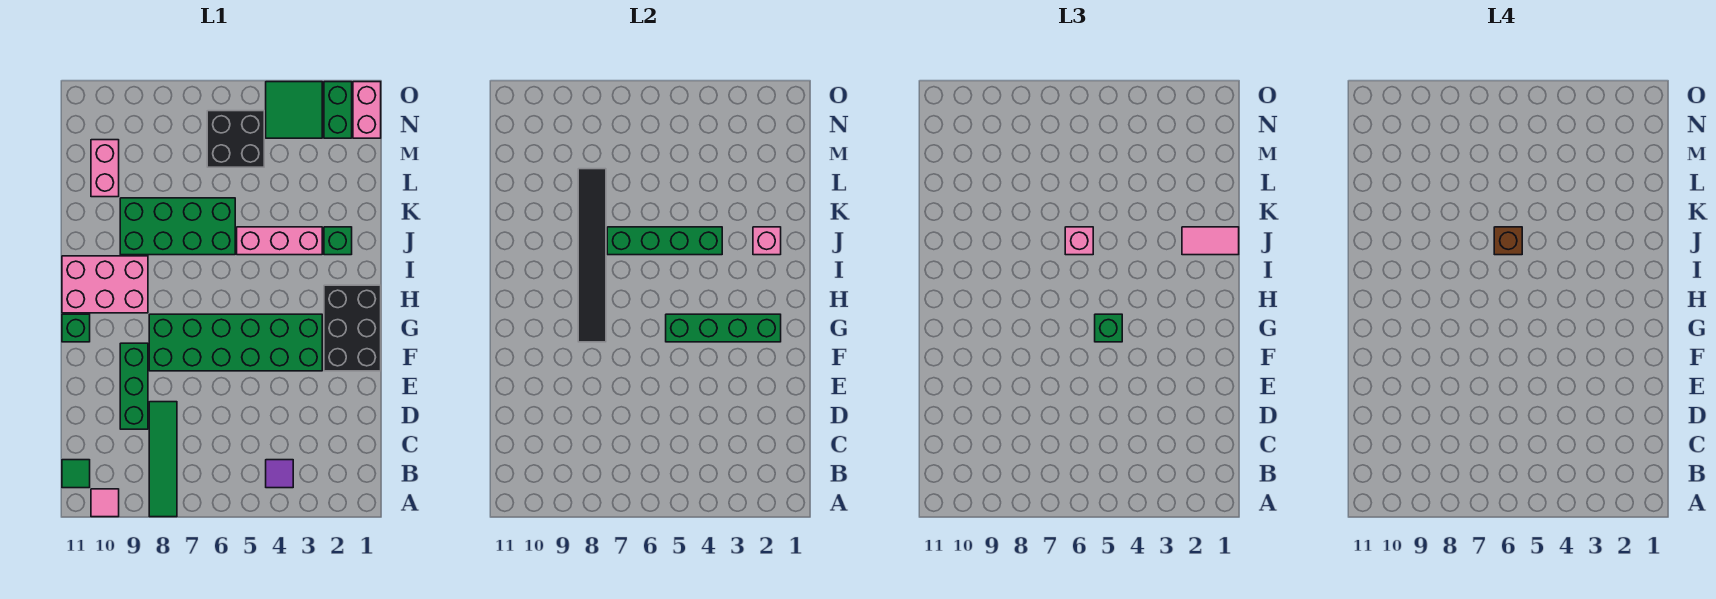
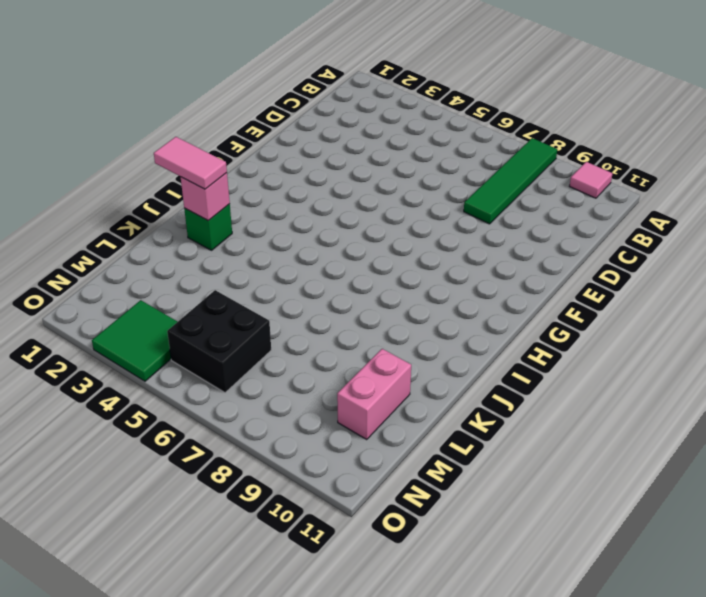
none -> purple 1x1 tile [266,460,293,488]
none -> green 1x1 tile [62,460,90,488]
none -> green 1x3 brick [120,343,148,429]

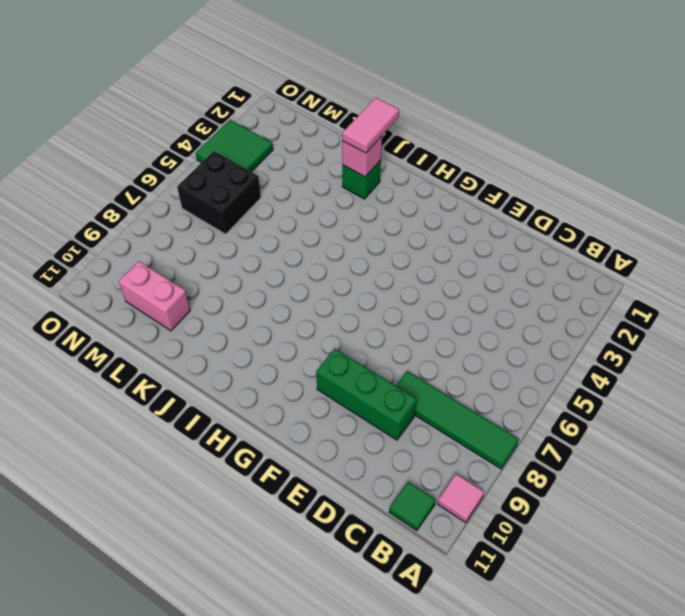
none -> purple 1x1 tile [266,460,293,488]
none -> black 2x3 brick [324,285,381,371]
none -> green 2x6 brick [149,314,322,371]

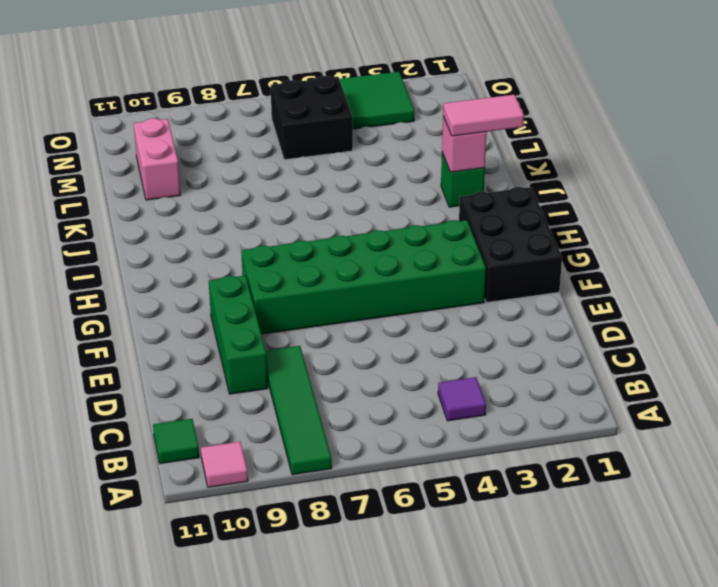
none -> green 1x1 brick [62,314,90,342]
none -> pink 2x3 brick [62,256,148,313]
none -> pink 1x3 brick [237,227,322,255]

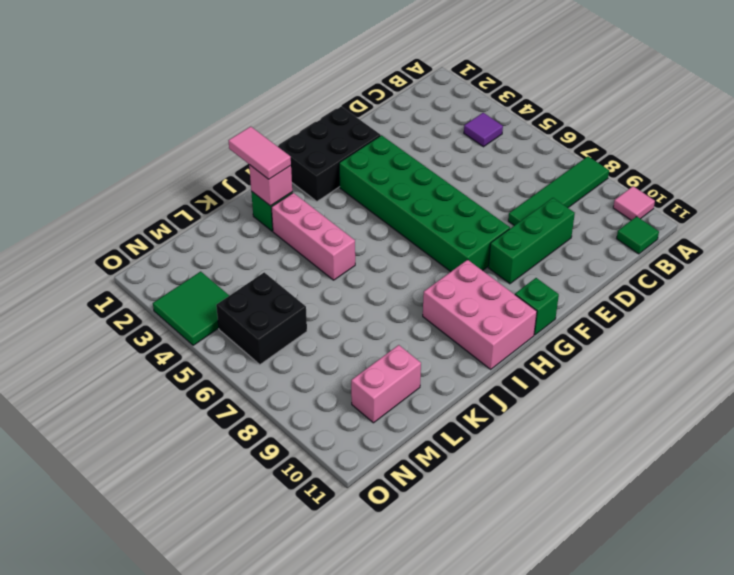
none -> green 2x4 brick [120,198,235,255]
none -> pink 1x2 brick [353,82,381,138]
none -> green 1x2 brick [324,82,352,138]

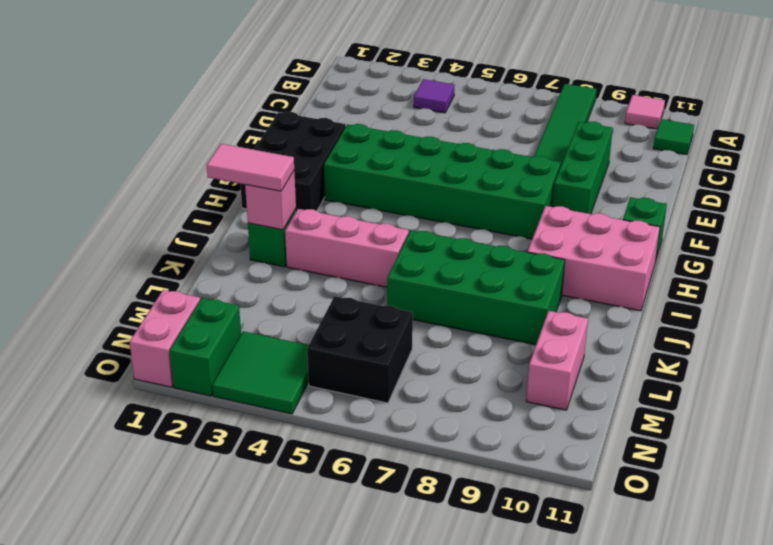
none -> green 1x4 brick [666,314,781,342]
none -> black 1x6 tile [578,169,606,342]
none -> green 1x4 brick [607,227,722,255]

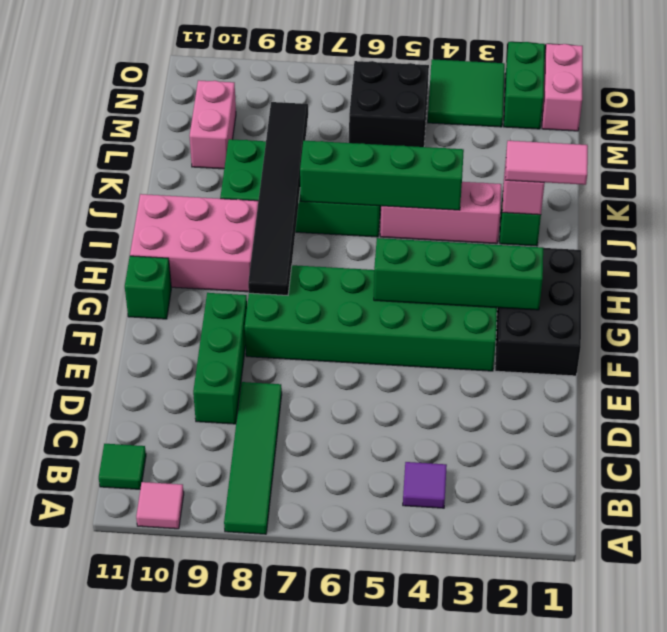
none -> green 1x1 brick [1095,314,1122,342]
none -> pink 1x1 brick [1065,227,1093,255]
none -> brown 1x1 brick [1494,227,1522,255]

